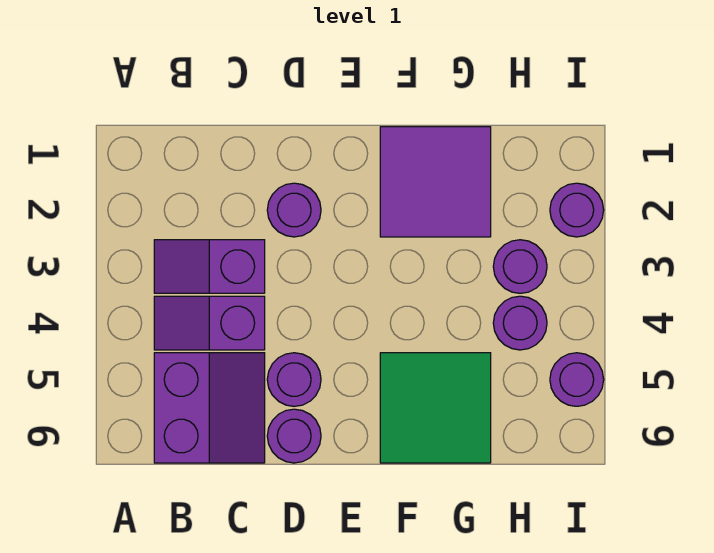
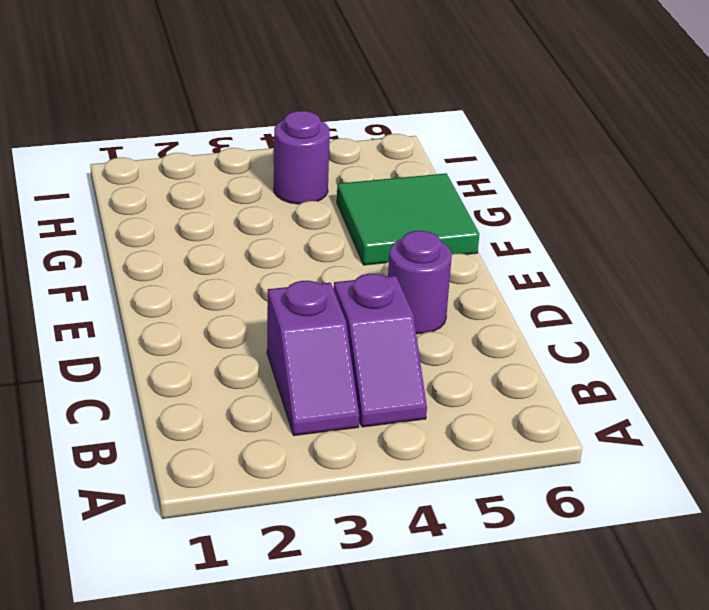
none -> purple 2x2 slope [154,353,265,463]
none -> purple 1x1 round brick [267,183,321,237]
none -> purple 1x1 round brick [267,409,321,463]

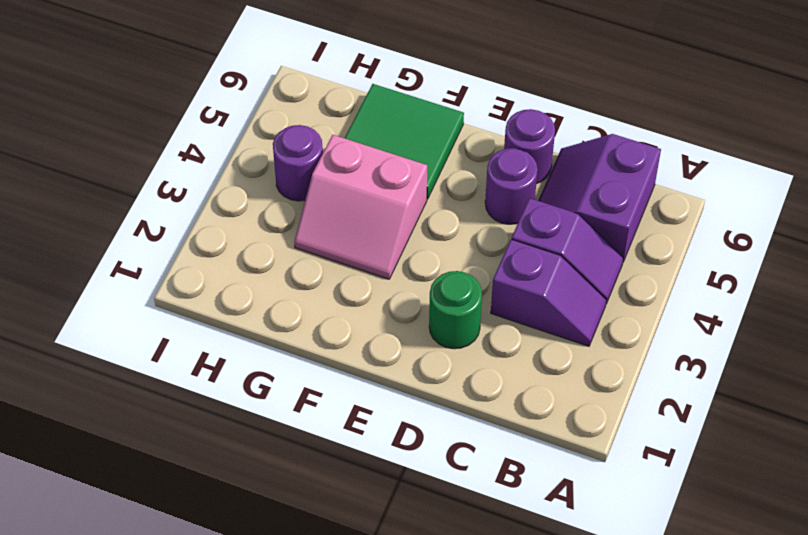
green 1x1 round brick [429,271,482,349] -> purple 1x1 round brick [267,183,321,237]
pink 2x2 slope [294,135,427,279] -> none
none -> purple 2x2 tile [380,127,491,237]
none -> purple 1x1 round brick [493,240,547,293]
none -> purple 1x1 round brick [550,183,604,237]

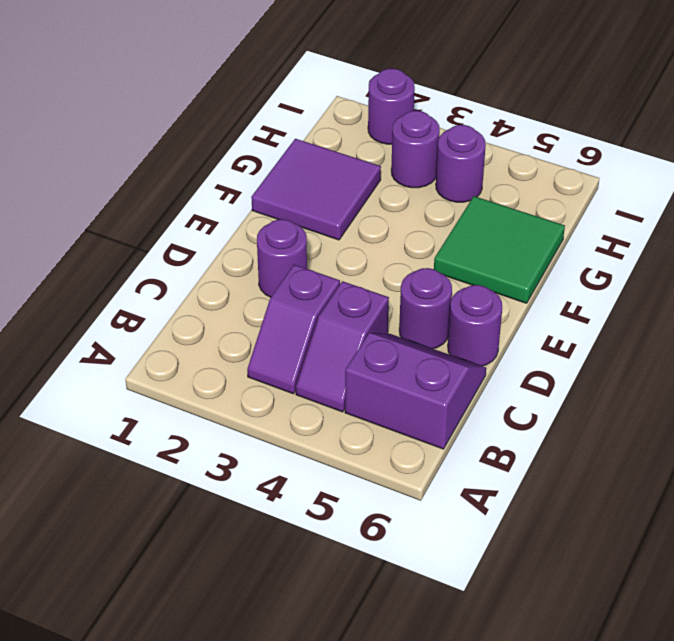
none -> purple 1x1 round brick [550,353,604,406]

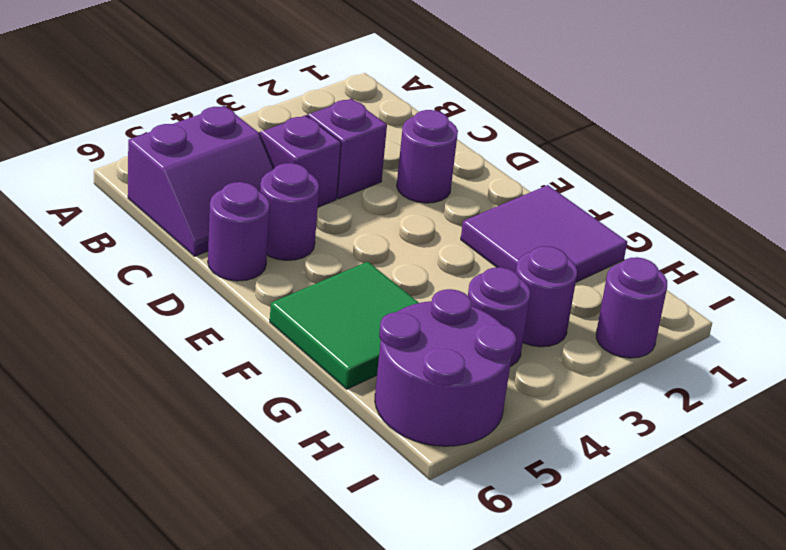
purple 2x2 round brick [375,289,516,446] -> purple 1x1 round brick [550,353,604,406]

